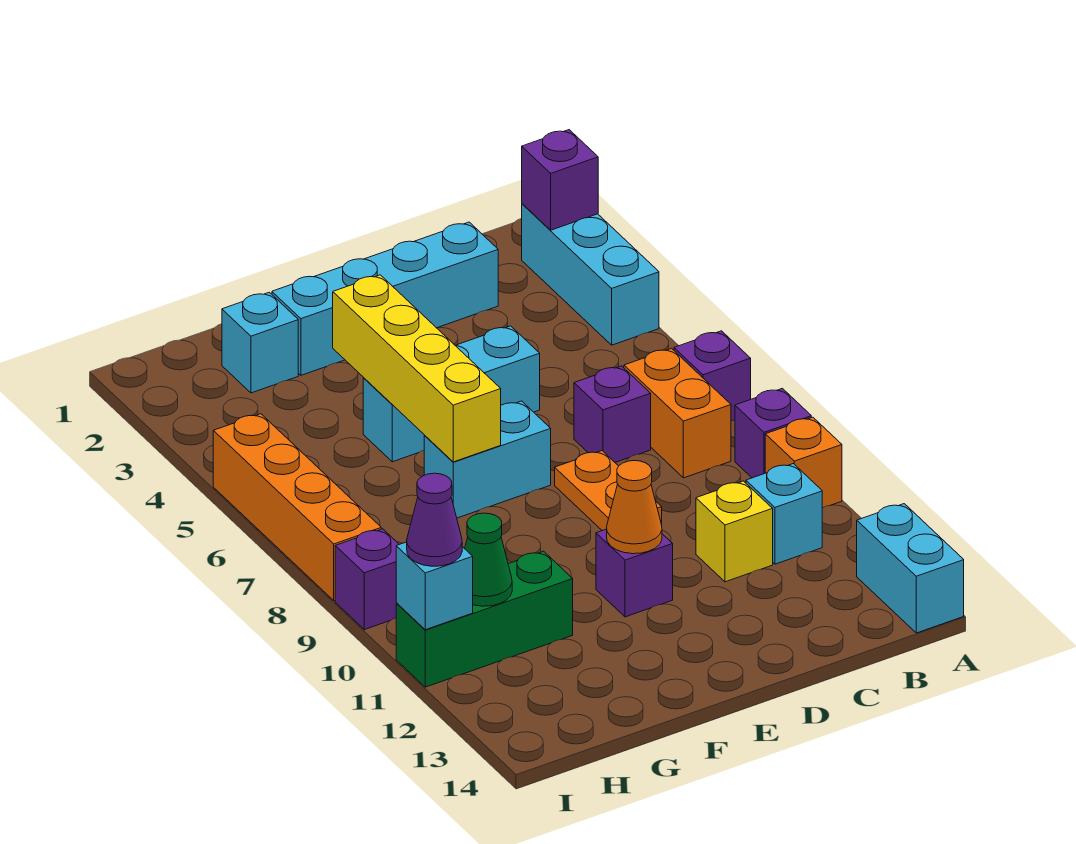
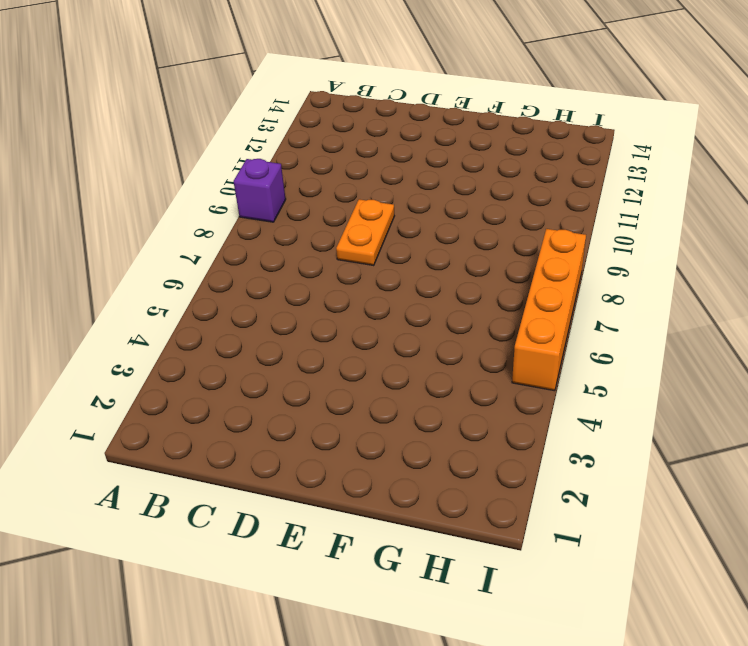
none -> cyan 1x3 brick [522,204,659,345]
none -> purple 1x1 brick [674,331,751,421]
none -> orange 1x1 brick [765,417,842,508]

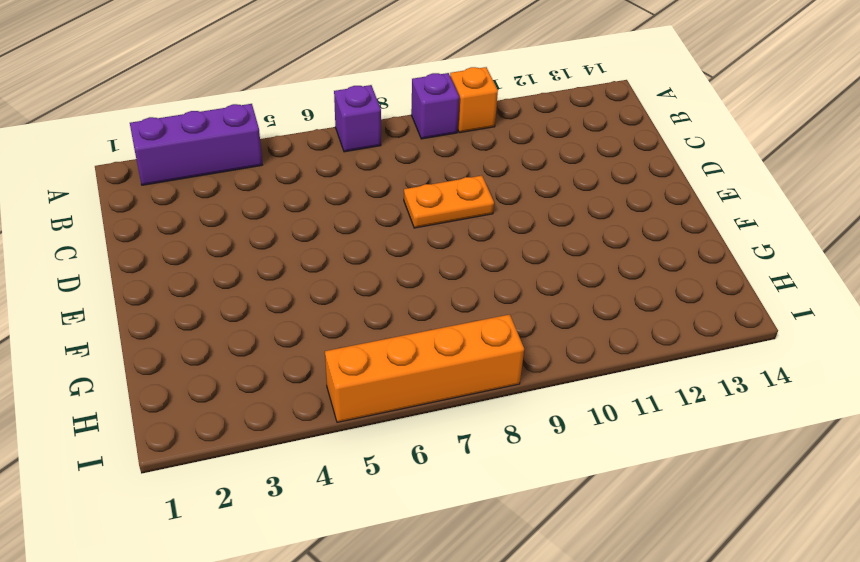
purple 1x3 brick [130,104,263,185] -> cyan 1x3 brick [522,204,659,345]
none -> cyan 1x2 brick [857,504,964,633]
none -> orange 1x2 brick [624,348,731,478]
none -> cyan 1x1 brick [746,464,822,564]

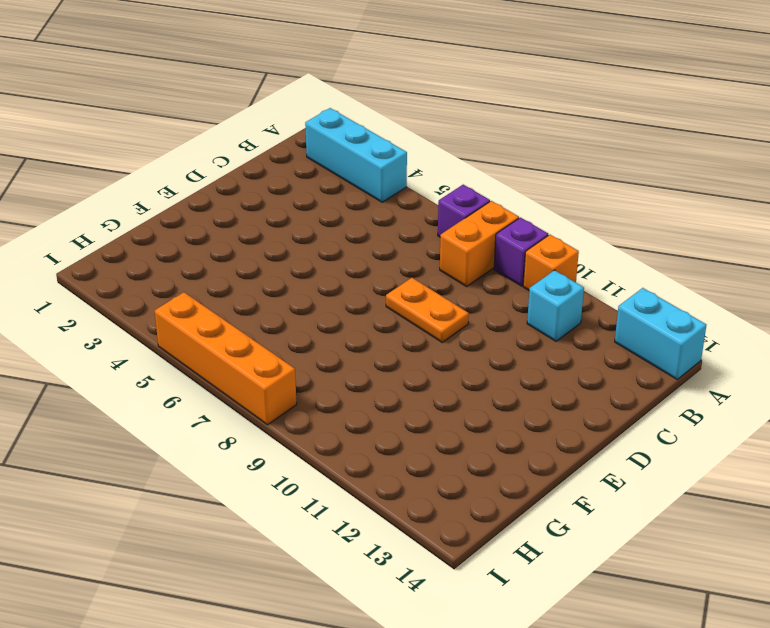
orange 1x2 brick [440,201,519,286] -> orange 1x2 brick turned to [624,348,731,478]
none -> cyan 1x4 brick [272,222,498,375]
none -> purple 1x1 brick [574,366,651,462]
none -> yellow 1x1 brick [696,481,773,582]

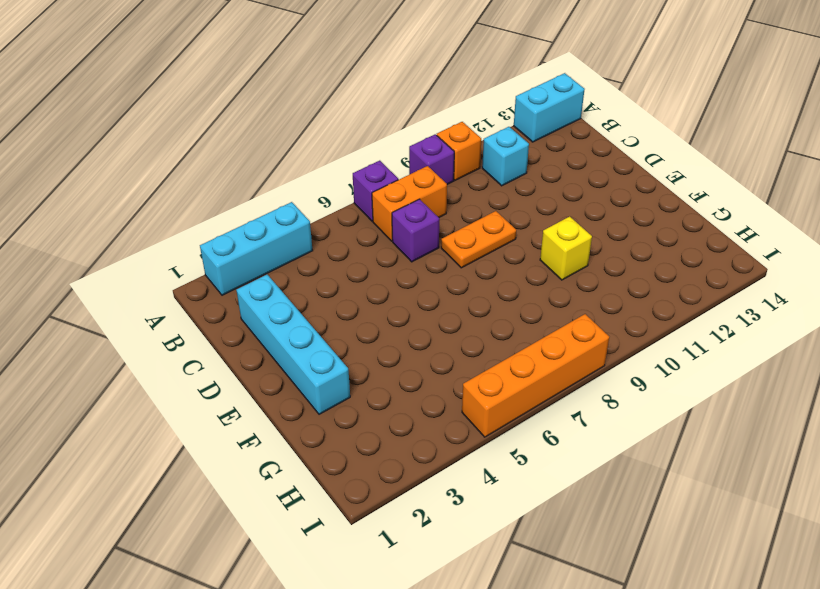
yellow 1x1 brick [540,216,592,280] -> yellow 1x1 brick moved to [696,481,773,582]
none -> cyan 1x3 brick [363,326,540,462]
none -> cyan 1x2 brick [424,401,551,518]
none -> purple 1x1 brick [596,529,673,617]

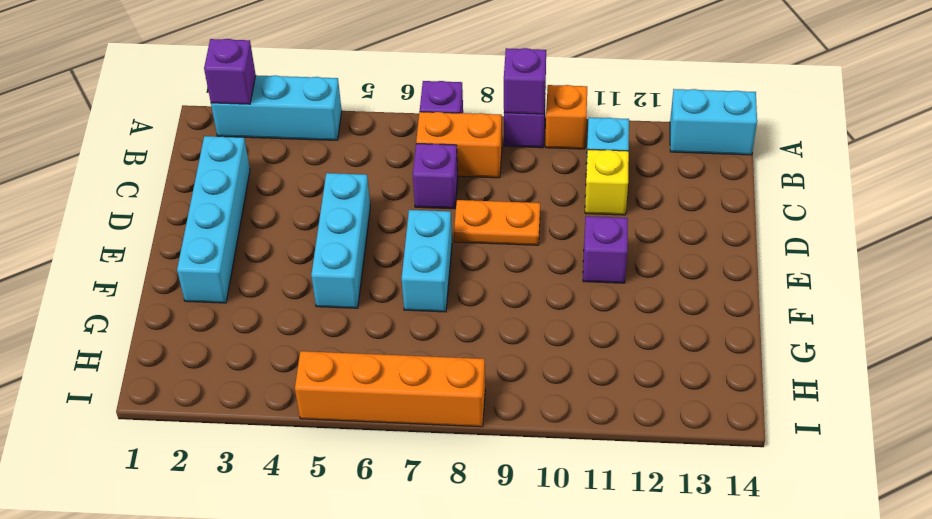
purple 1x1 brick [504,48,546,114] -> purple 1x1 brick moved to [335,529,399,630]
none -> cyan 1x1 brick [222,292,298,393]
none -> green 1x3 brick [396,551,573,687]
none -> orange 1x1 cone [607,461,662,554]

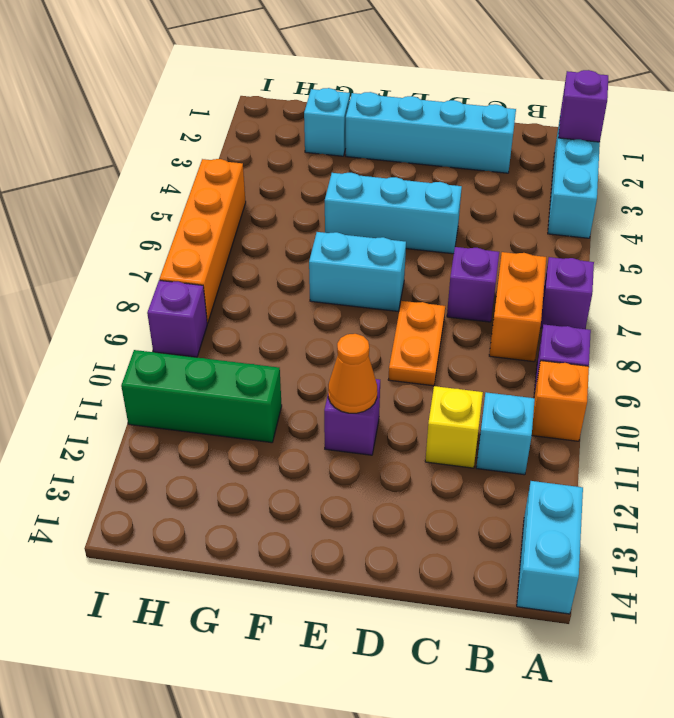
none -> yellow 1x4 brick [333,275,501,462]
none -> green 1x1 cone [465,513,512,606]
none -> cyan 1x1 brick [396,542,473,630]

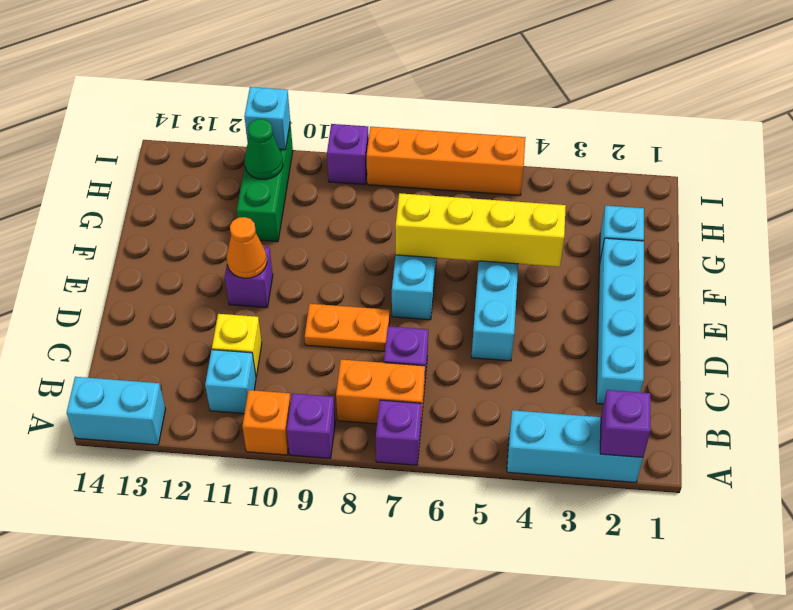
none -> purple 1x1 cone [407,473,462,566]

